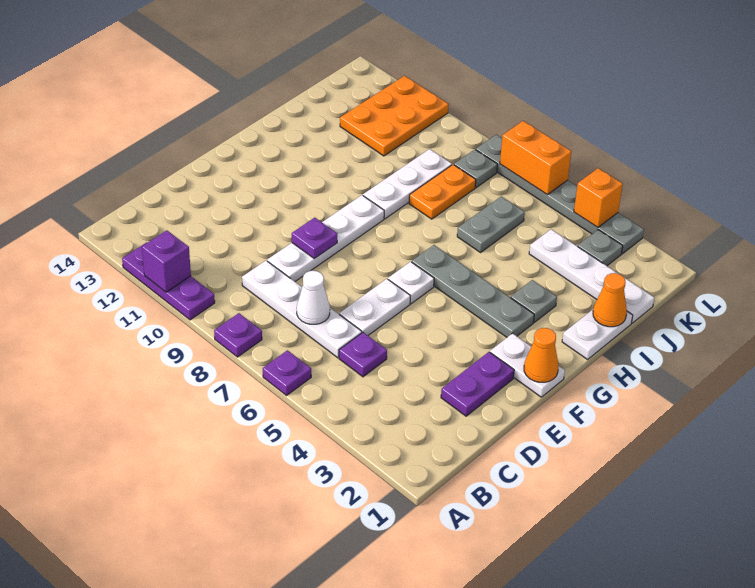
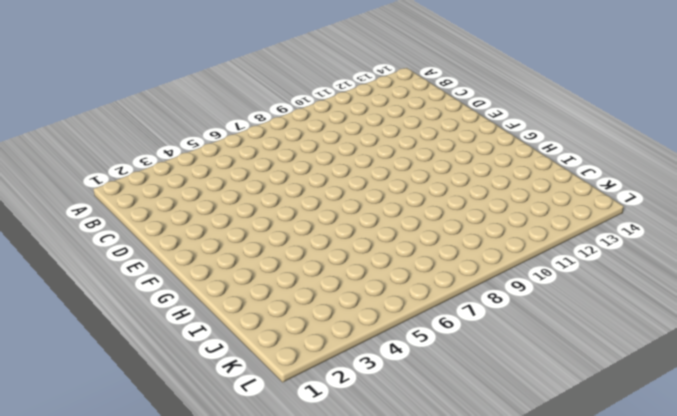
none -> purple 1x1 plate [263,350,311,395]
none -> purple 1x1 plate [214,313,262,357]
none -> purple 1x3 plate [122,242,215,320]

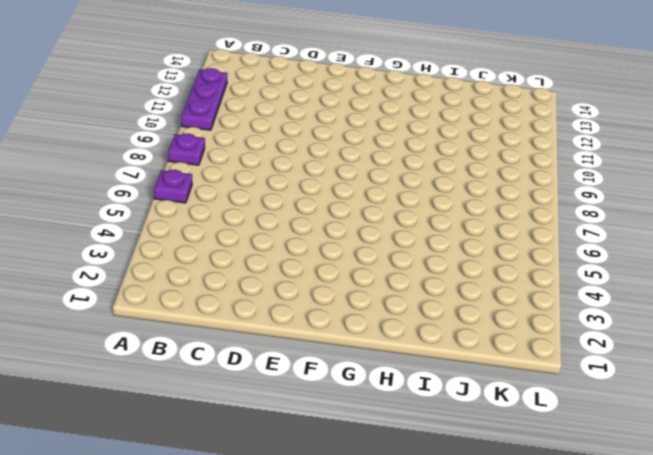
none -> purple 1x1 plate [339,333,387,377]
none -> white 1x4 plate [242,261,362,358]
none -> purple 1x2 plate [441,352,514,416]

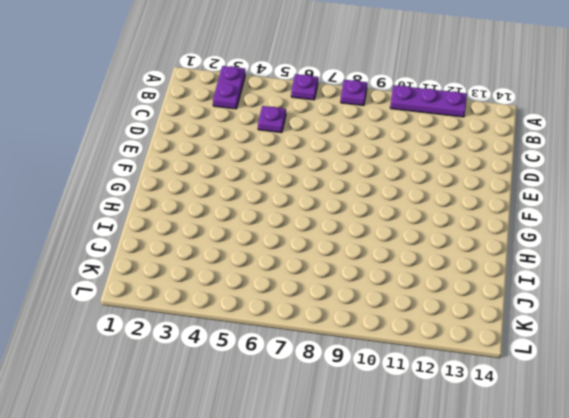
purple 1x2 plate [213,66,245,109] -> purple 1x2 plate moved to [441,352,514,416]
none -> white 1x4 plate [242,261,362,358]
none -> white 1x2 plate [339,279,410,335]
none -> white 1x4 plate [267,195,384,281]

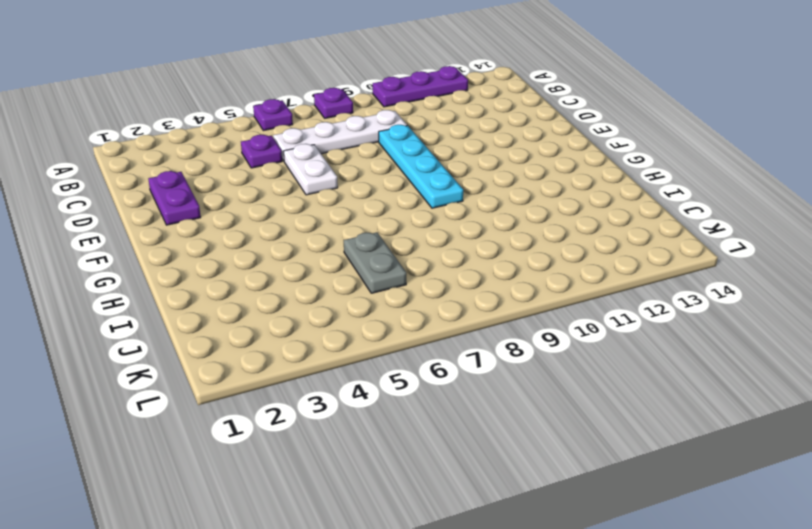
cyan 1x4 plate [379,125,463,208] -> white 1x4 plate [267,195,384,281]
none -> white 1x2 plate [490,333,565,397]
none -> white 1x1 plate [388,262,434,304]
none -> grey 1x4 plate [412,245,534,337]

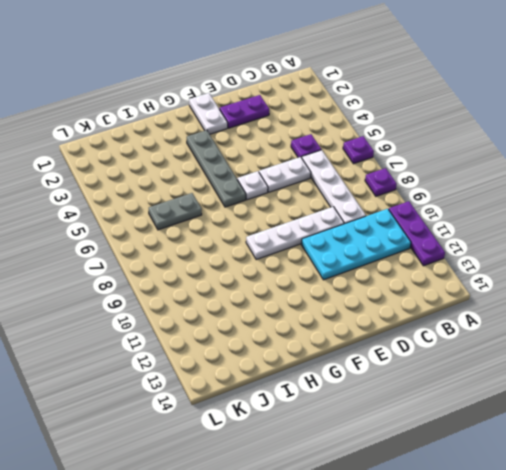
cyan 2x4 plate [301,209,411,280] -> none
none -> white 1x2 plate [562,310,633,359]
none -> grey 1x1 plate [511,280,557,322]
none -> white 1x3 plate [363,149,452,219]

